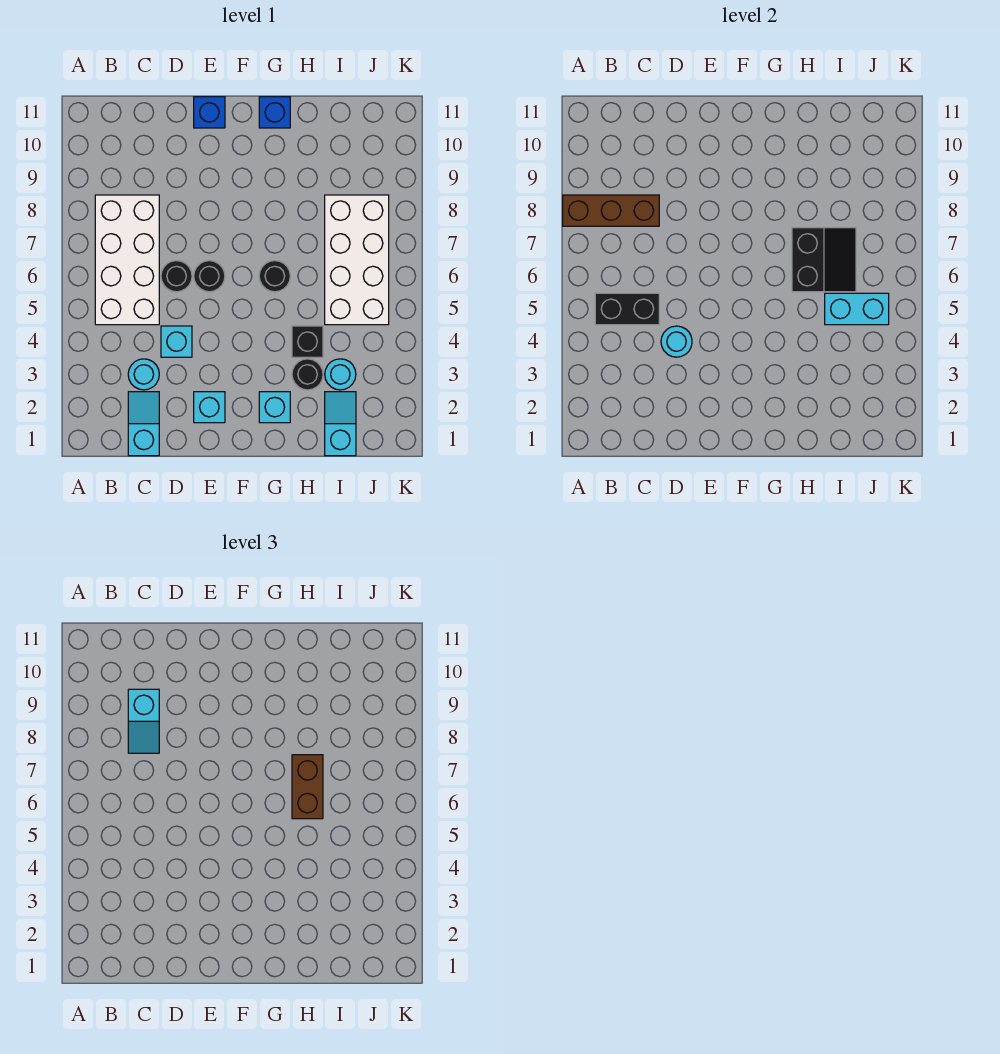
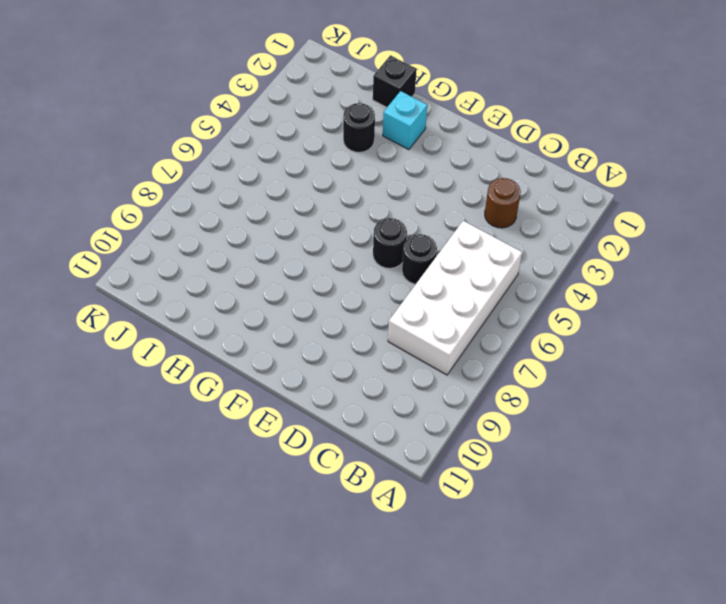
brown 1x1 round brick [485,178,521,228] -> cyan 1x1 round brick [128,359,159,390]
black 1x1 brick [373,55,417,107] -> black 1x1 brick moved to [292,326,323,357]
none -> cyan 1x2 slope [128,392,159,456]
none -> cyan 1x1 brick [161,326,192,357]
none -> cyan 1x1 brick [194,392,225,423]

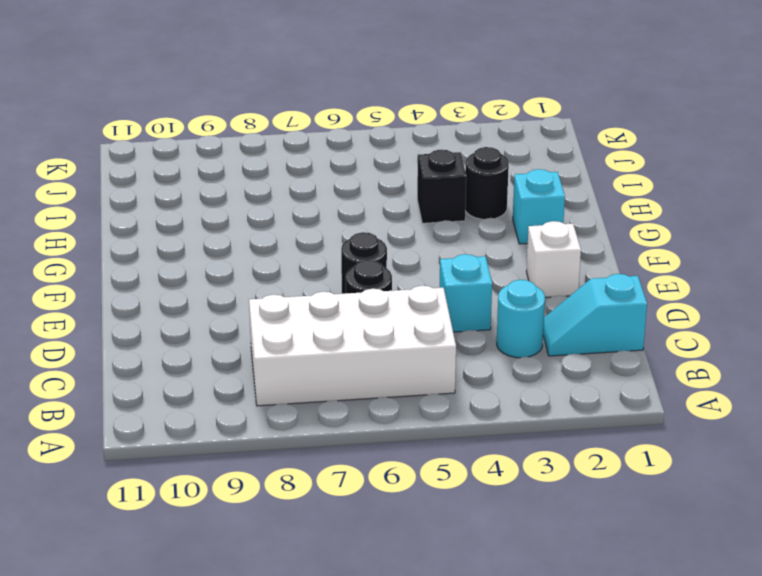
white 1x1 brick [526,221,581,297] -> cyan 1x1 brick [194,392,225,423]
none -> blue 1x1 brick [194,97,225,128]
none -> black 1x1 round brick [259,261,290,292]
none -> blue 1x1 brick [259,97,290,128]

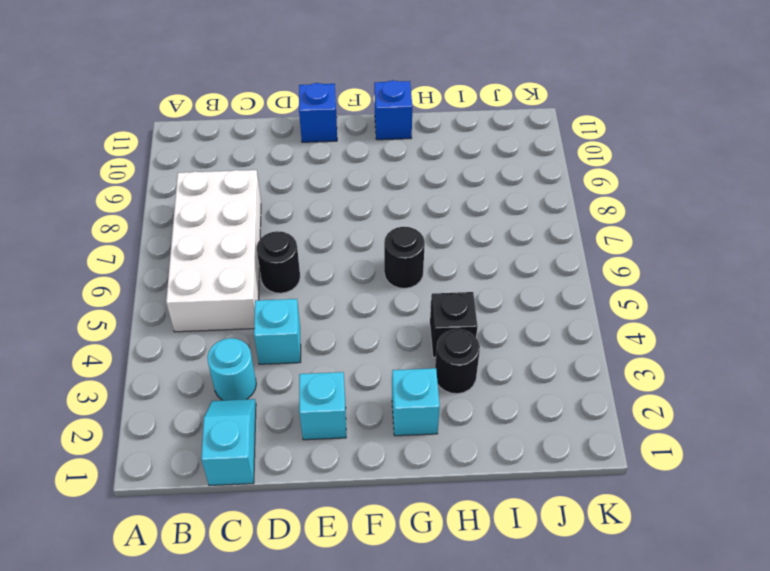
none -> black 1x1 round brick [194,261,225,292]
none -> cyan 1x2 slope [325,392,356,456]
none -> cyan 1x1 round brick [325,359,356,390]

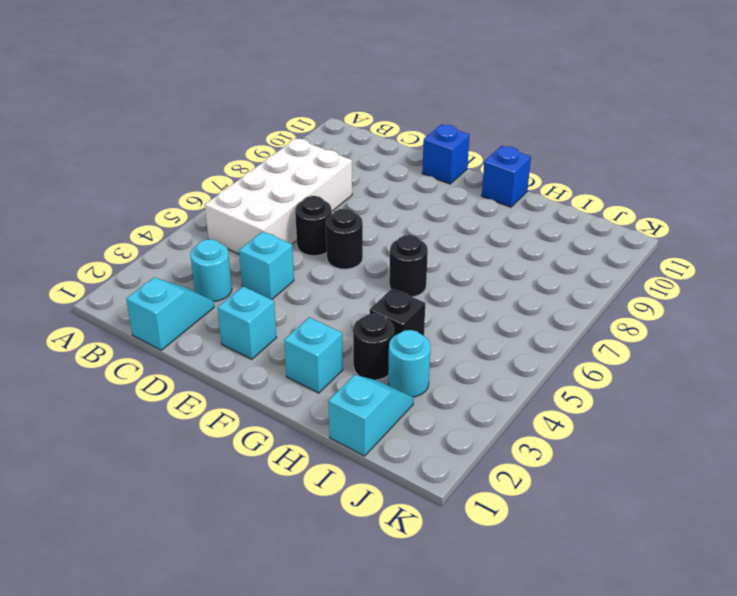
none -> white 2x4 brick [325,195,389,325]
none -> brown 1x3 brick [563,195,659,226]
none -> black 1x2 brick [595,293,659,325]

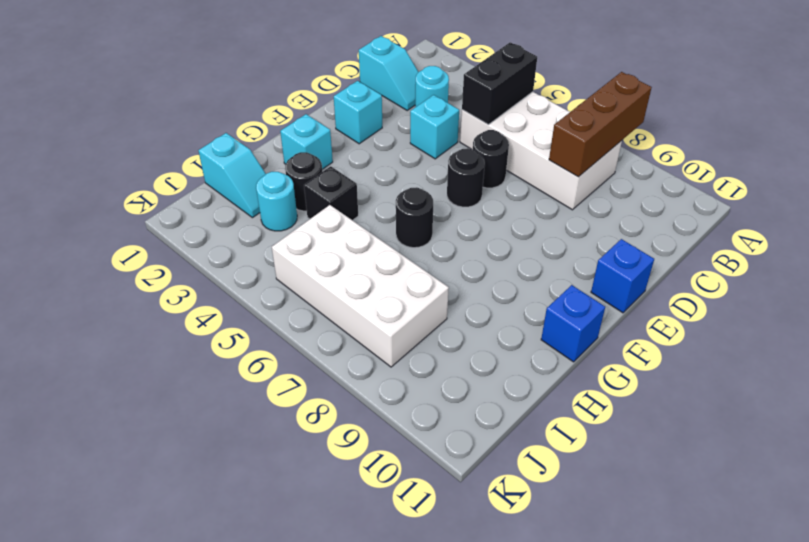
none -> cyan 1x1 round brick [661,326,692,357]
none -> black 2x2 slope [792,228,856,292]
none -> cyan 1x2 brick [825,293,889,325]

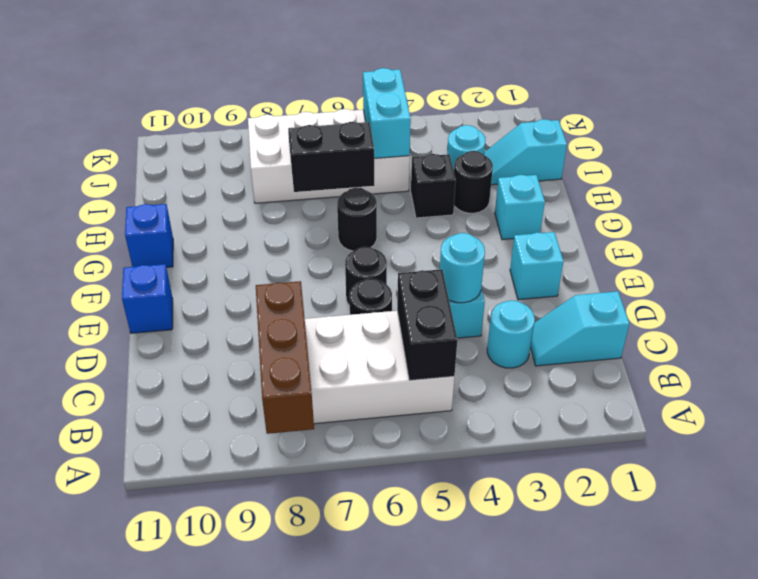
none -> cyan 1x2 slope [128,689,159,753]
none -> brown 1x2 brick [292,755,323,819]

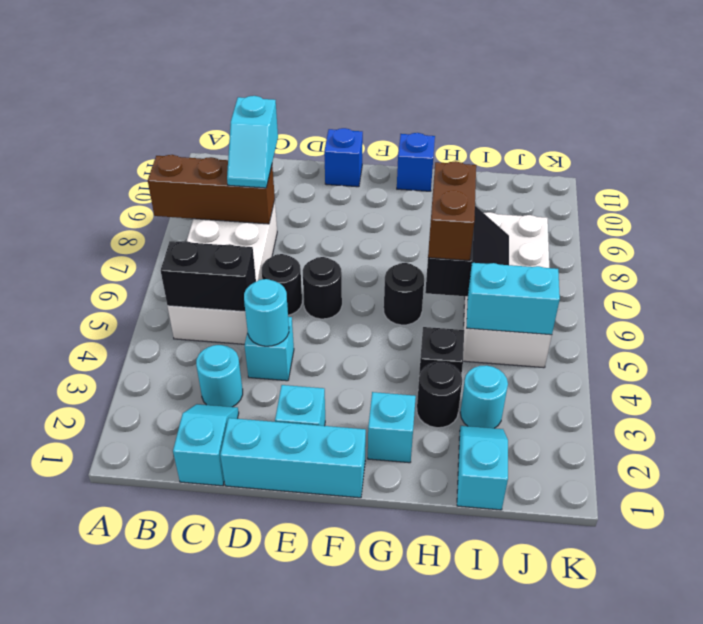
cyan 1x3 brick [220,418,366,498] -> none

